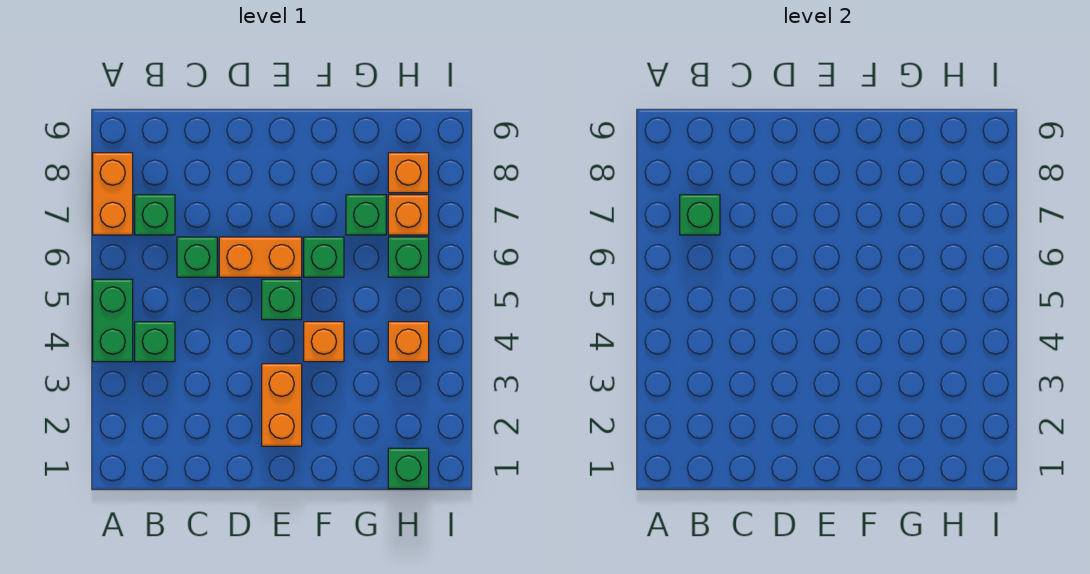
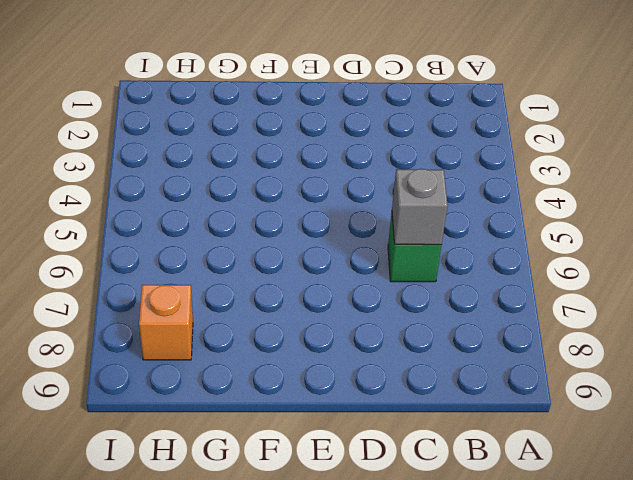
grey 1x1 brick [392,169,448,245] -> none
none -> green 1x2 brick [93,279,133,362]
none -> orange 1x2 brick [93,153,133,235]
none -> green 1x1 brick [135,322,175,362]

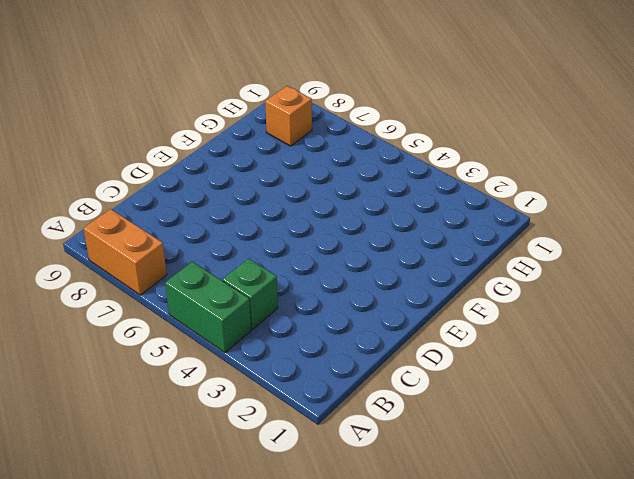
none -> green 1x1 brick [135,195,175,235]
none -> green 1x1 brick [177,237,217,277]
none -> orange 1x2 brick [219,237,302,277]

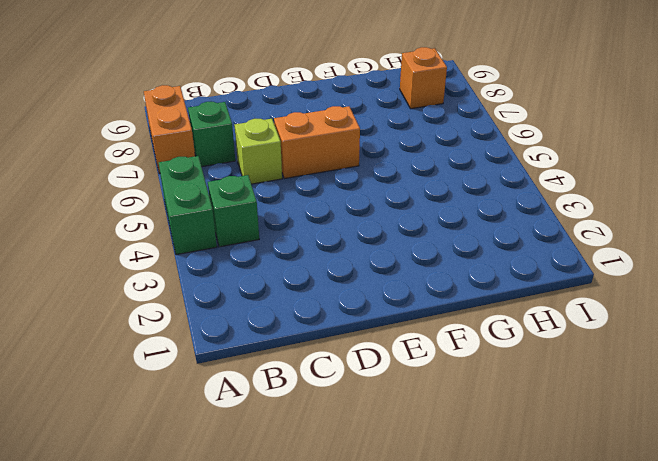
lime 1x1 brick [235,119,282,184] -> green 1x1 brick [177,237,217,277]
none -> orange 1x2 brick [262,364,302,446]
none -> green 1x1 brick [262,279,302,320]
none -> orange 1x1 brick [304,322,344,362]

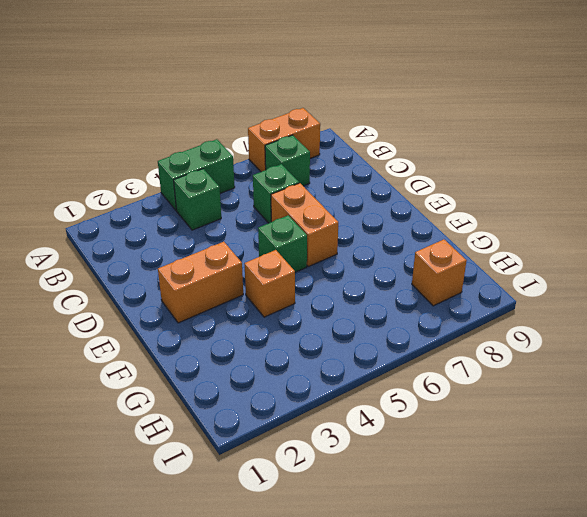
none -> green 1x1 brick [304,237,344,277]
none -> green 1x1 brick [346,195,386,235]
none -> green 1x1 brick [388,448,429,489]

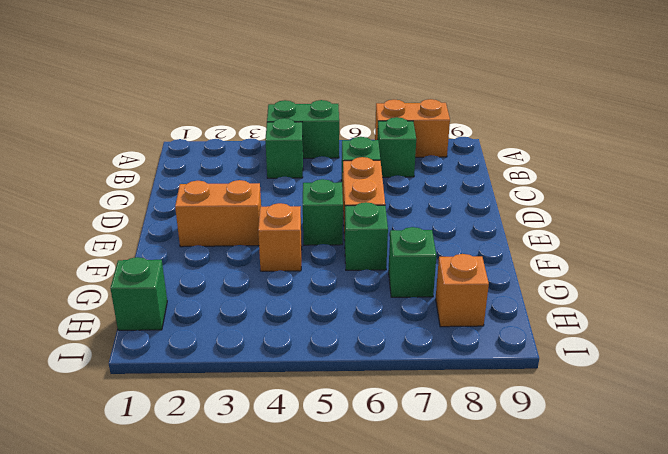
none -> orange 1x1 brick [388,322,429,362]
none -> green 1x1 brick [388,237,429,277]
none -> orange 1x1 brick [388,195,429,235]

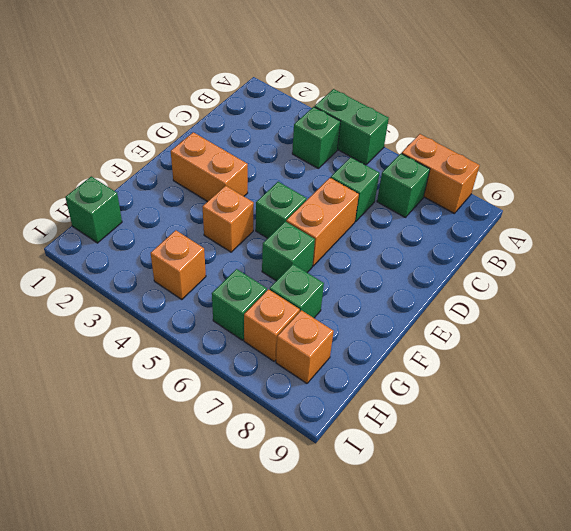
none -> green 1x1 brick [680,195,720,235]

